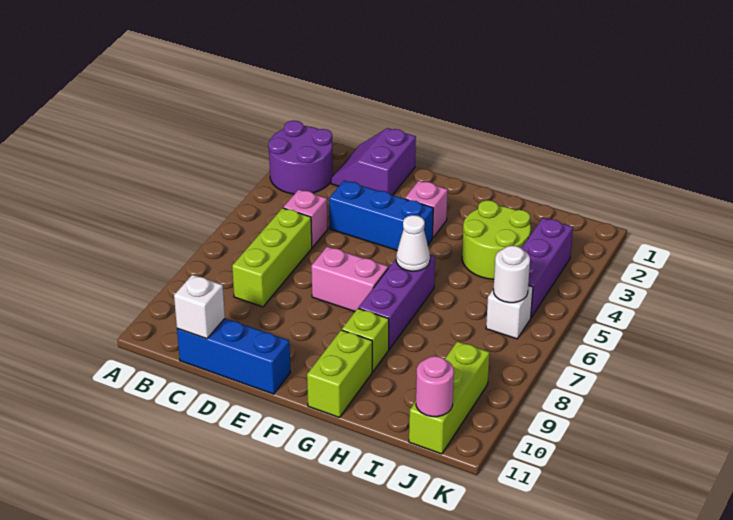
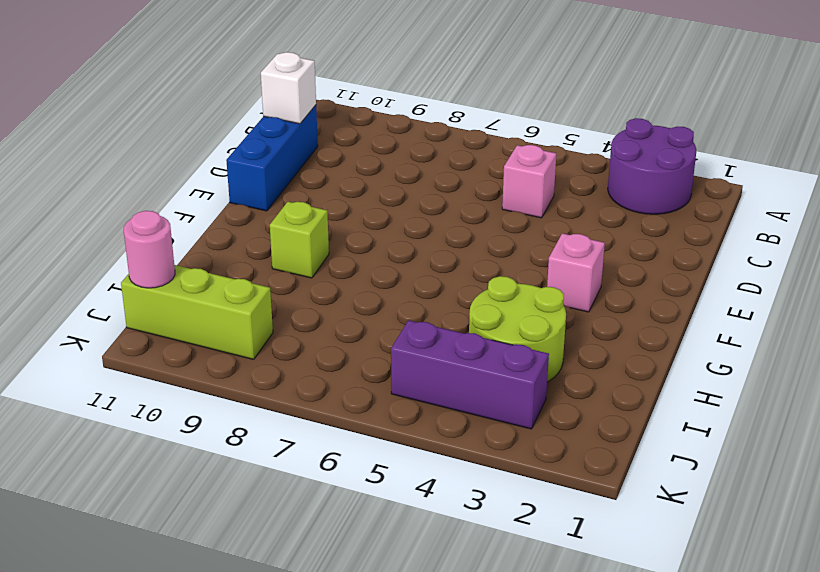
none -> purple 2x2 slope [331,128,416,195]
none -> lime 1x3 brick [232,208,312,307]
none -> blue 1x3 brick [329,181,433,250]

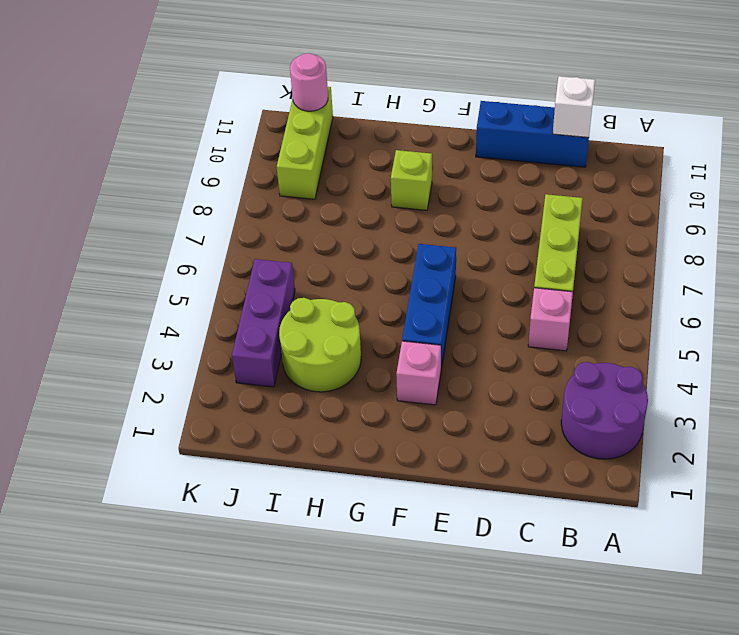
blue 1x3 brick [402,244,456,369] -> blue 1x3 brick turned to [329,181,433,250]
none -> purple 2x2 slope [331,128,416,195]
none -> pink 1x2 brick [311,247,388,311]
none -> purple 1x3 brick [359,255,435,349]

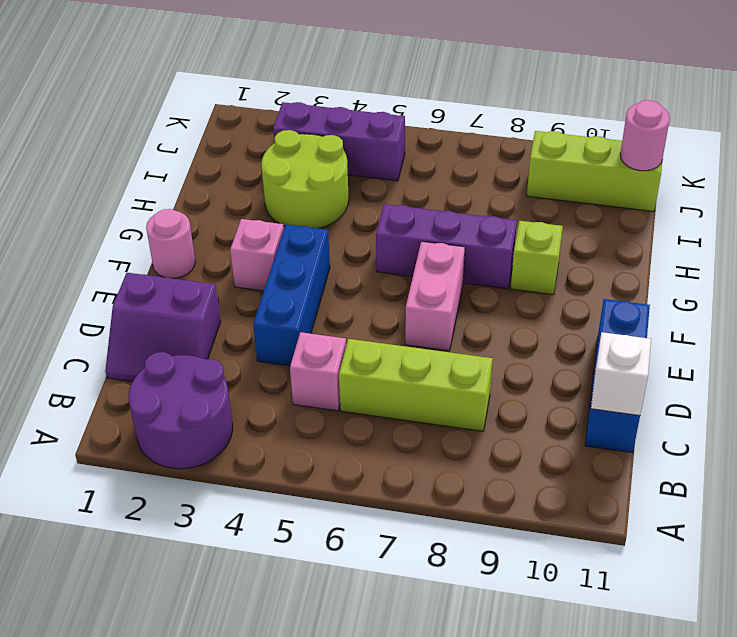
pink 1x1 round brick [146,209,195,278] -> none
none -> lime 1x2 brick [307,330,372,418]
none -> white 1x1 brick [486,285,533,339]
none -> white 1x1 cone [396,215,430,271]

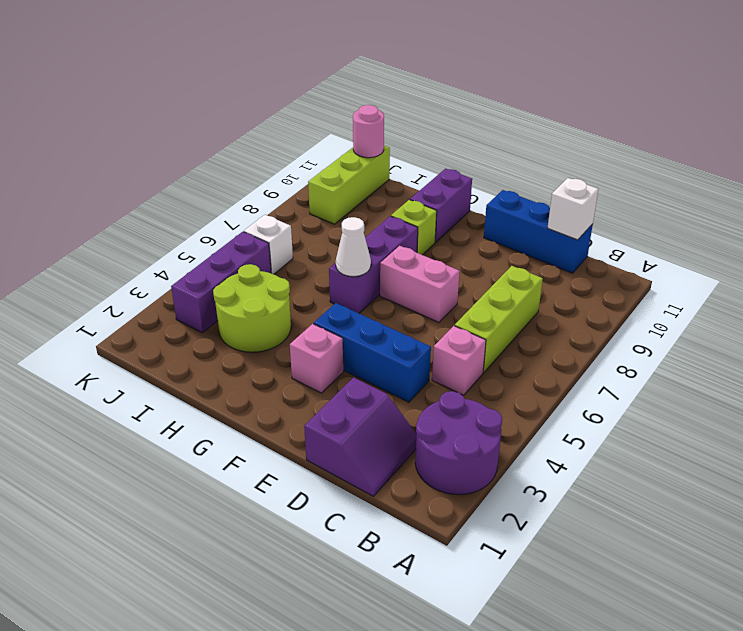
purple 1x2 brick [410,169,472,242] -> lime 1x2 brick [307,330,372,418]
none -> white 1x1 round brick [493,246,530,303]

